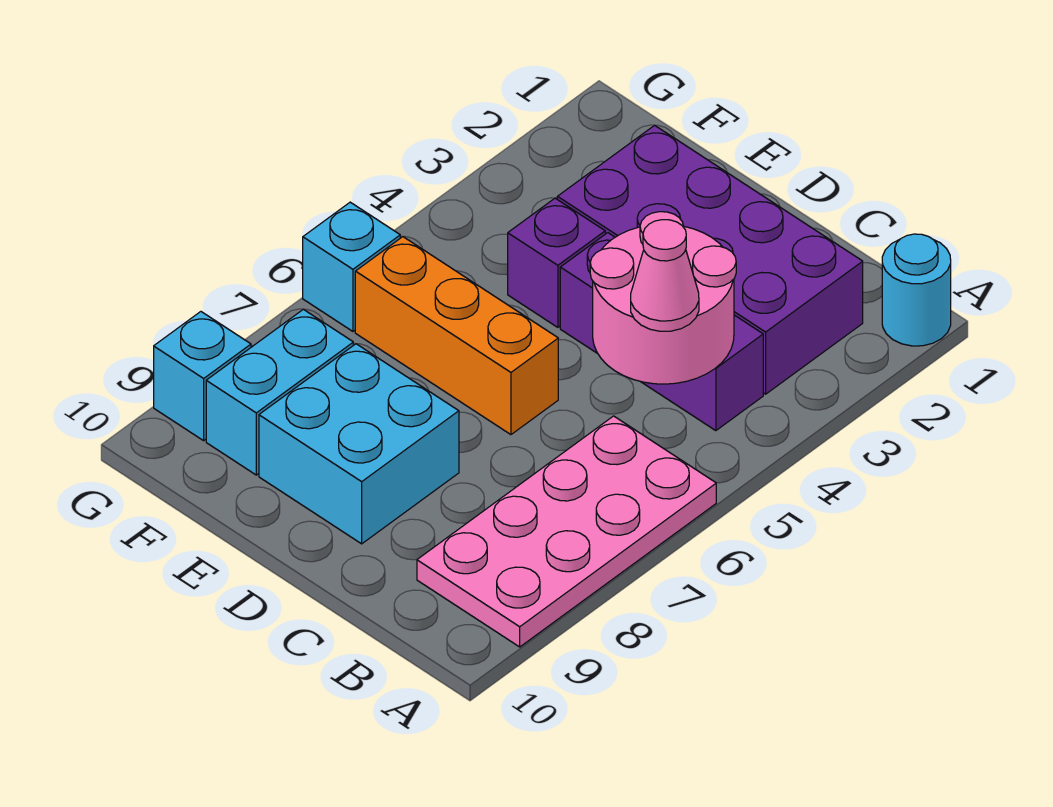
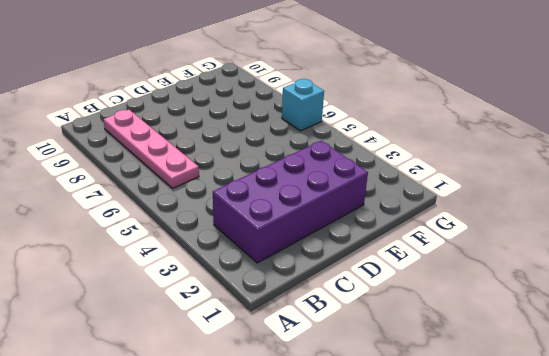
pink 1x4 plate [103,110,199,189] -> pink 2x4 plate [417,416,716,647]
none -> cyan 1x1 round brick [882,234,951,346]
none -> purple 1x3 brick [560,233,763,431]
none -> orange 1x3 brick [355,237,558,435]

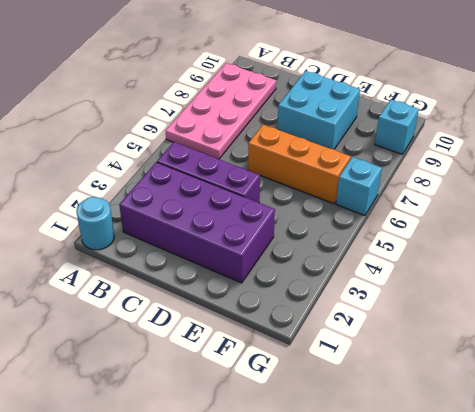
none -> purple 1x1 brick [508,198,605,327]
none -> cyan 1x2 brick [206,309,353,475]
none -> pink 2x2 round brick [590,212,736,384]

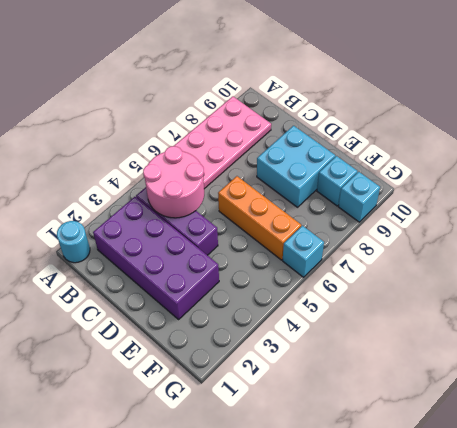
cyan 1x1 brick [317,156,357,206] -> cyan 1x2 brick [206,309,353,475]
none -> purple 1x1 brick [508,198,605,327]
none -> pink 1x1 cone [631,220,699,331]

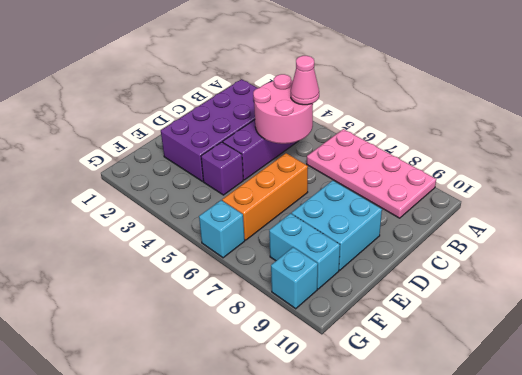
none -> cyan 1x1 round brick [882,234,951,346]

